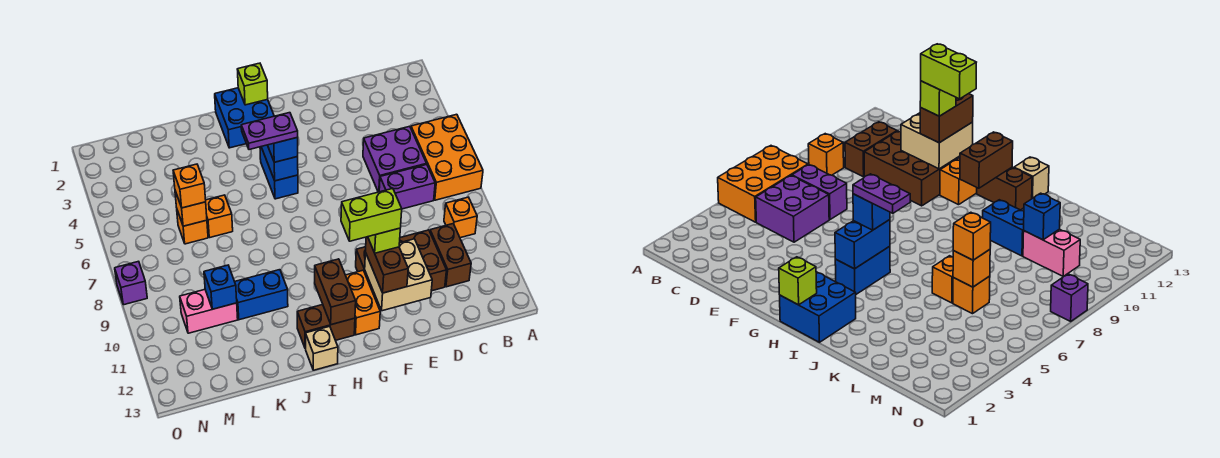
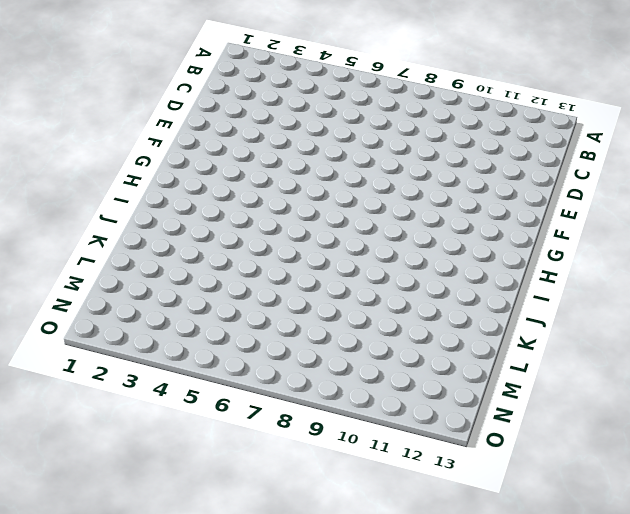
none -> orange 2x3 brick [411,114,483,200]
none -> orange 1x1 brick [444,197,477,238]
none -> purple 2x2 brick [363,126,426,192]

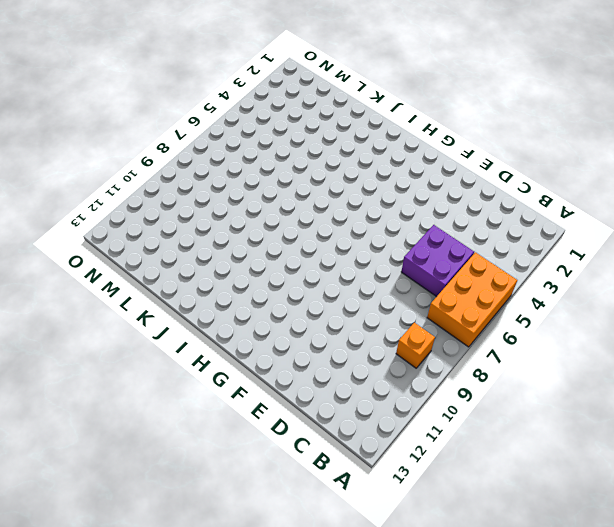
none -> purple 1x2 brick [379,164,435,209]
none -> brown 1x2 brick [430,224,471,287]
none -> brown 2x3 brick [356,230,446,305]

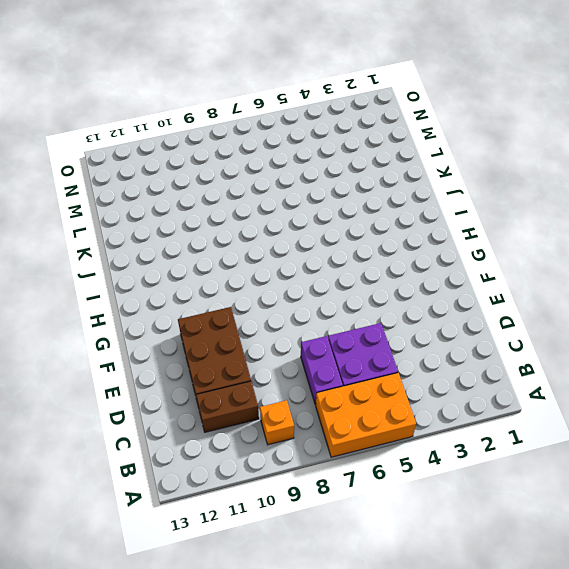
none -> orange 1x2 brick [346,270,380,335]
none -> blue 2x2 brick [215,88,274,148]
none -> blue 1x2 brick [260,147,298,199]

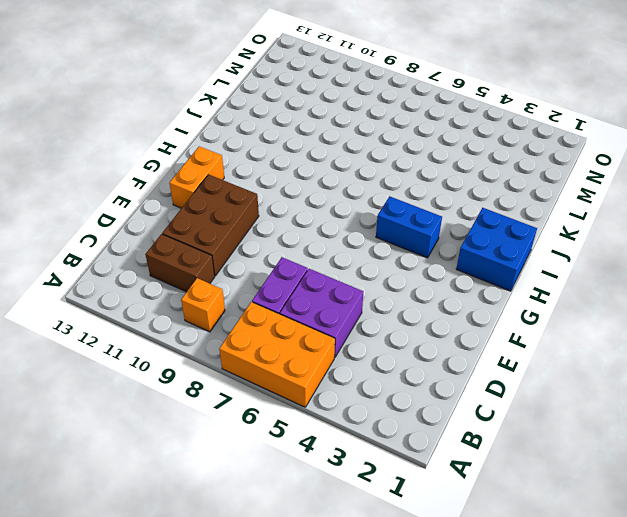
orange 1x2 brick [169,146,224,208] -> orange 1x2 brick turned to [346,270,380,335]
none -> brown 1x2 brick [297,304,355,349]
none -> tan 1x1 brick [306,326,338,370]
none -> blue 1x2 brick [235,270,288,320]

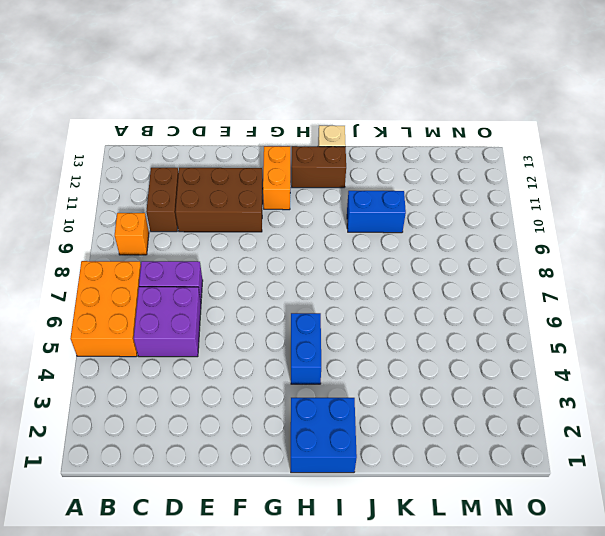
none -> orange 1x1 brick [206,195,233,238]
none -> orange 1x1 brick [177,210,208,244]
none -> pink 1x2 brick [180,290,238,333]

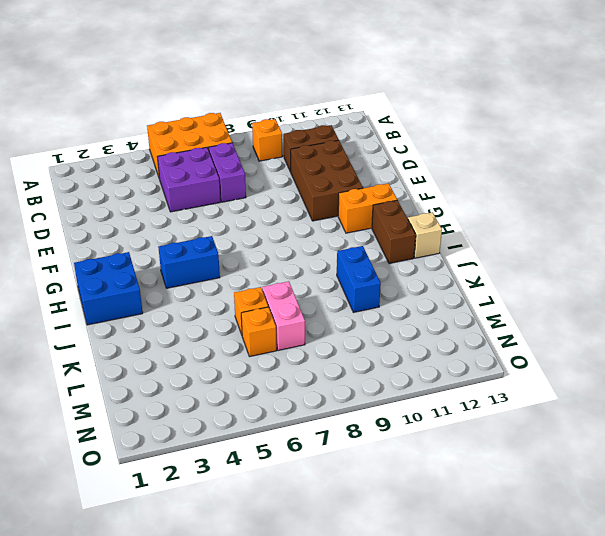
pink 1x2 brick [262,281,305,351] -> pink 1x2 brick moved to [180,290,238,333]
none -> purple 1x1 brick [115,261,147,305]
none -> tan 2x2 brick [365,239,432,311]
none -> lime 1x1 brick [237,63,268,105]

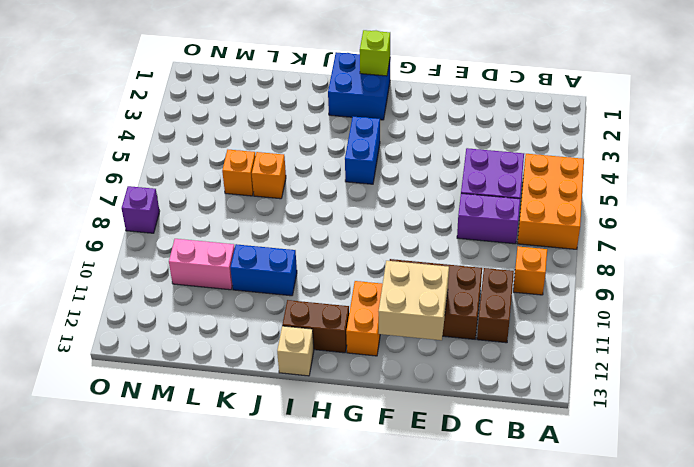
none -> blue 1x2 brick [261,145,298,181]
none -> brown 1x2 brick [315,259,356,325]
none -> orange 1x1 brick [175,191,207,226]

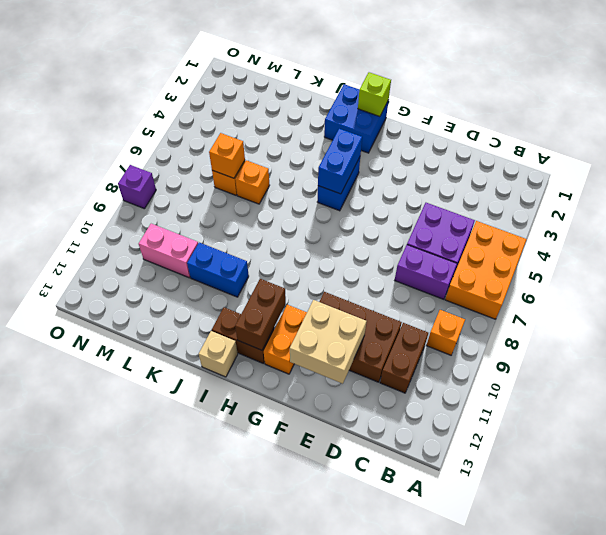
none -> blue 1x1 brick [204,265,237,309]
none -> brown 1x2 brick [366,237,408,293]
none -> blue 1x1 brick [268,138,298,162]

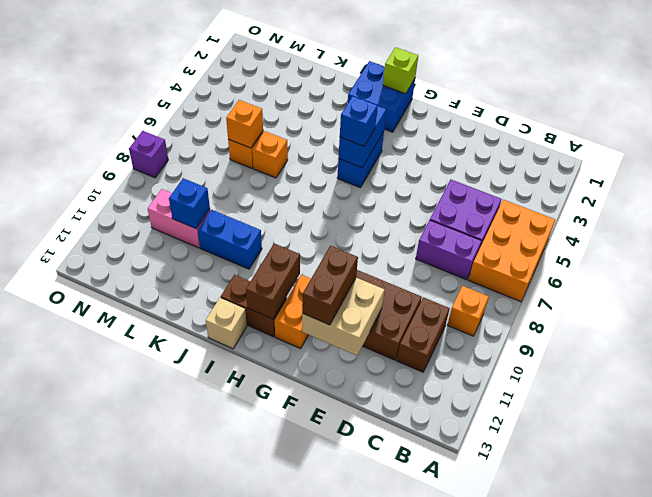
none -> orange 1x1 brick [173,164,206,208]
none -> lime 1x1 brick [368,228,400,253]
none -> purple 1x2 plate [241,113,298,150]

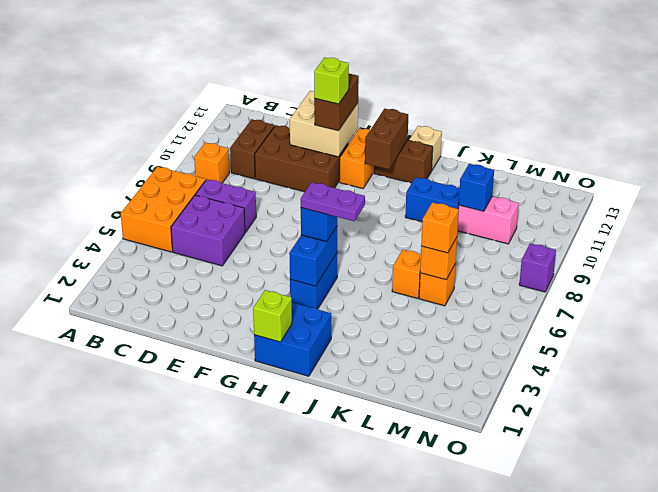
none -> lime 1x2 brick [341,189,402,241]

